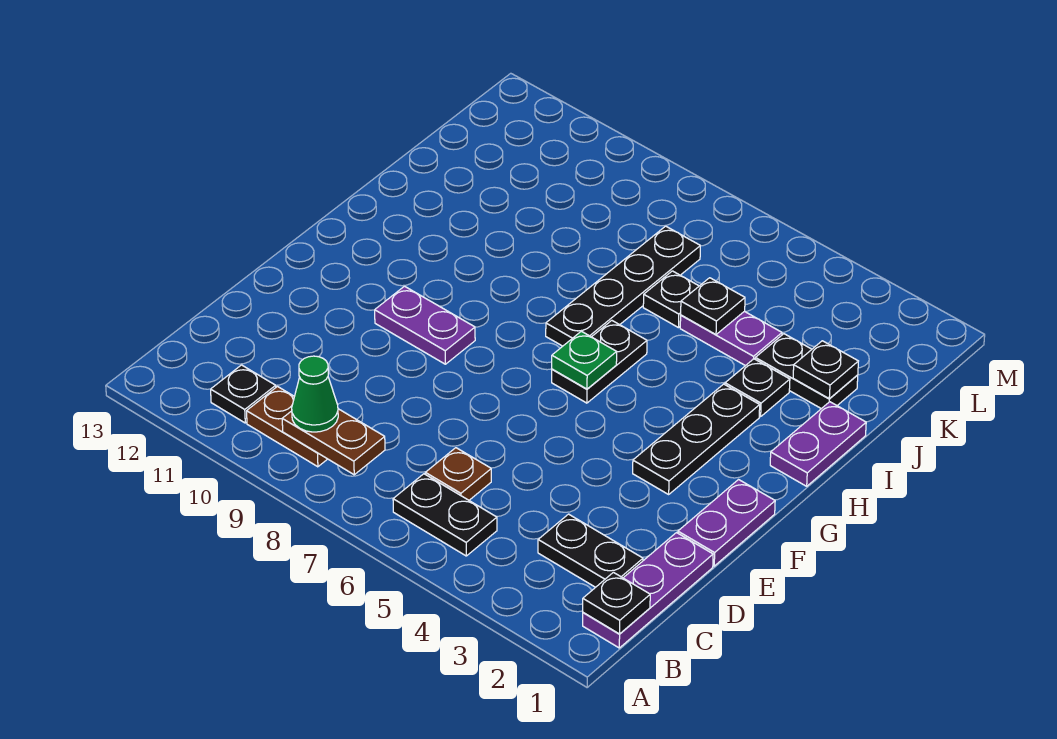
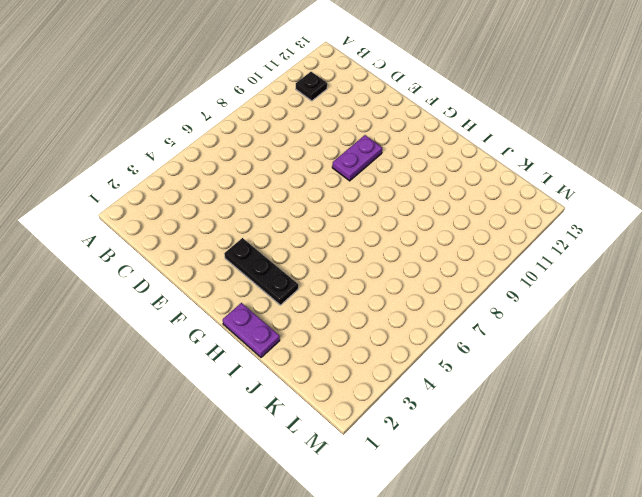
none -> purple 1x3 plate [583,533,713,648]
none -> black 1x2 plate [393,474,497,556]
none -> brown 1x2 plate [247,387,327,467]

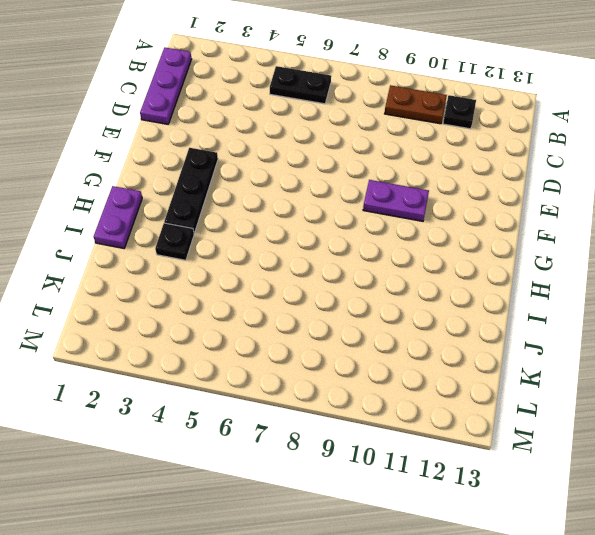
none -> black 1x2 plate [538,514,643,587]
none -> brown 1x1 plate [425,448,491,500]
none -> purple 1x2 plate [678,480,775,566]

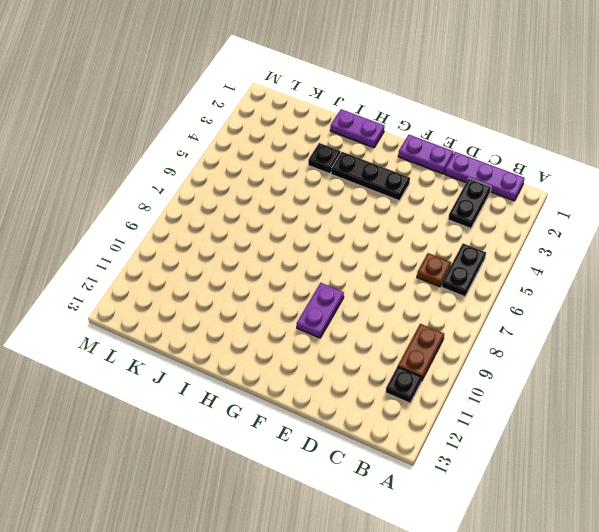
none -> black 1x2 plate [552,321,647,403]
none -> black 1x4 plate [546,226,700,346]
none -> black 1x2 plate [755,334,858,409]

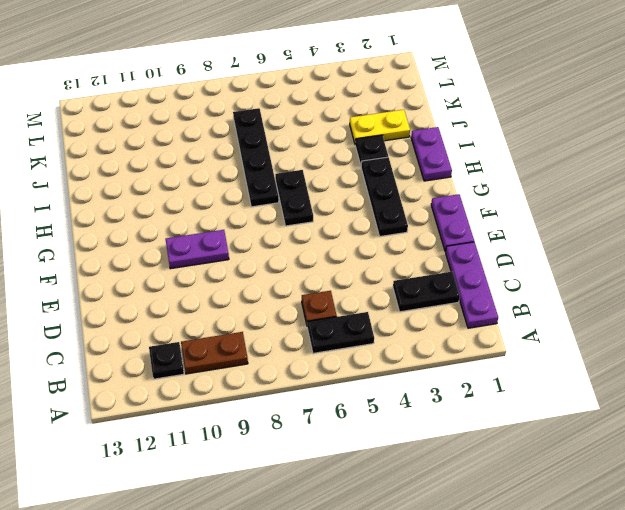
yellow 1x2 plate [350,110,410,143] -> black 1x2 plate [755,334,858,409]
none -> purple 1x2 plate [680,311,782,366]
none -> black 1x1 plate [643,271,699,328]
none -> black 1x1 plate [583,572,650,634]

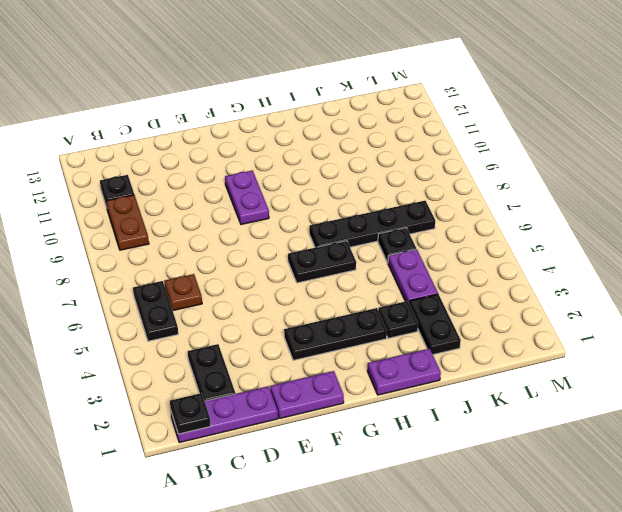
none -> brown 1x2 plate [282,409,385,475]
none -> green 1x1 plate [552,331,617,389]
none -> black 1x1 plate [793,341,858,399]

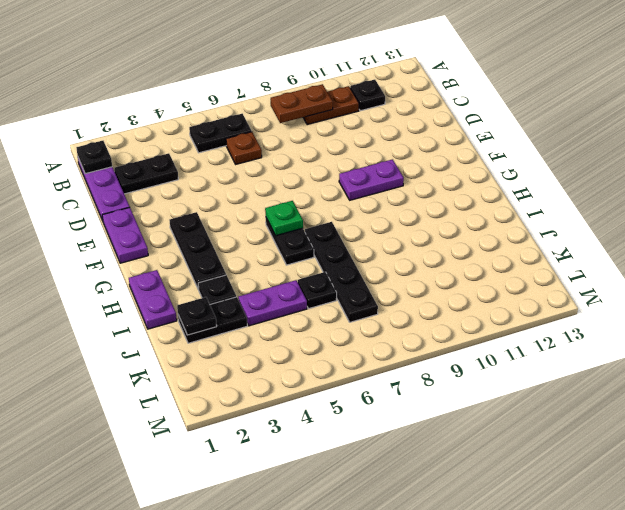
none -> black 1x1 plate [681,278,745,334]
none -> green 1x1 cone [292,356,338,432]

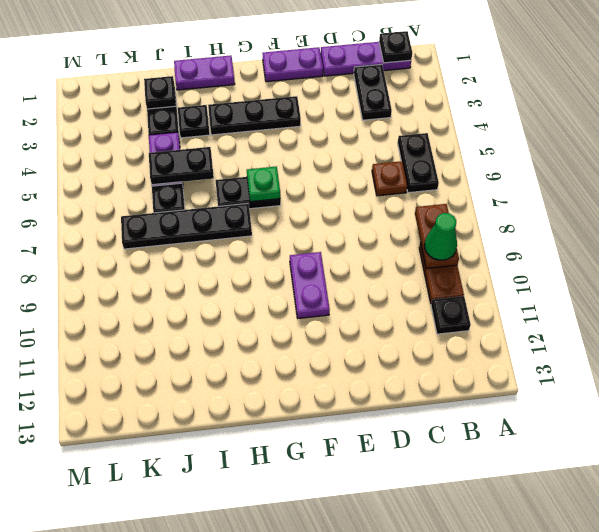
black 1x2 plate [149,147,214,185] -> black 1x1 plate [681,278,745,334]

